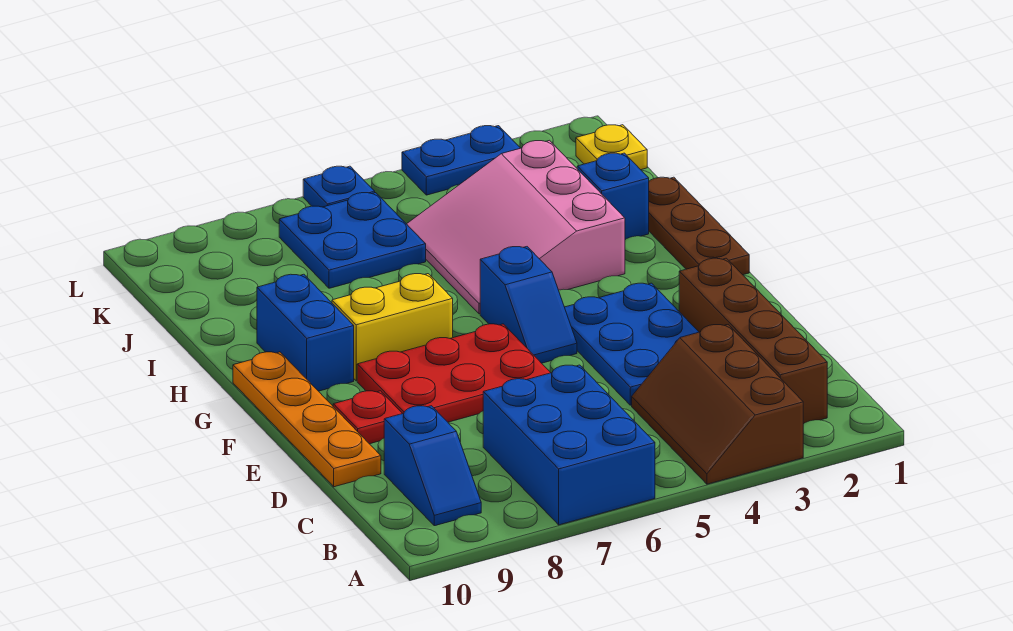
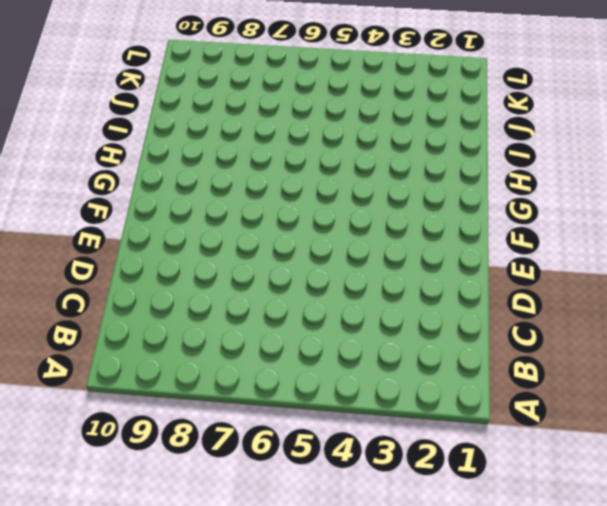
none -> brown 2x3 slope [632,325,803,484]
none -> blue 2x3 brick [483,365,655,525]
none -> brown 1x4 brick [679,258,827,424]

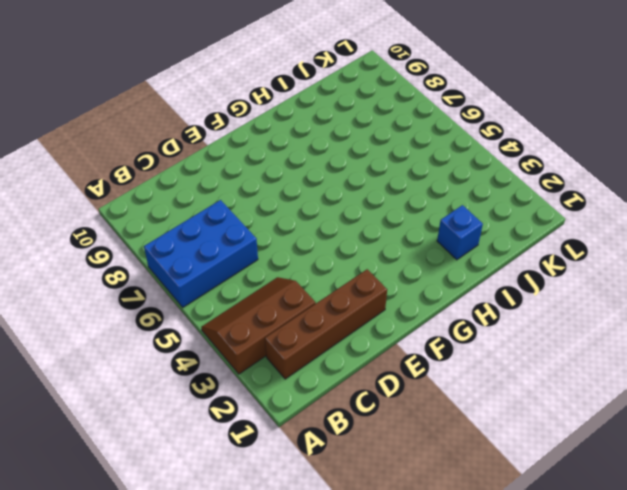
none -> blue 1x2 slope [384,406,481,526]
none -> blue 2x3 plate [565,283,698,405]
none -> orange 1x4 plate [233,352,381,487]

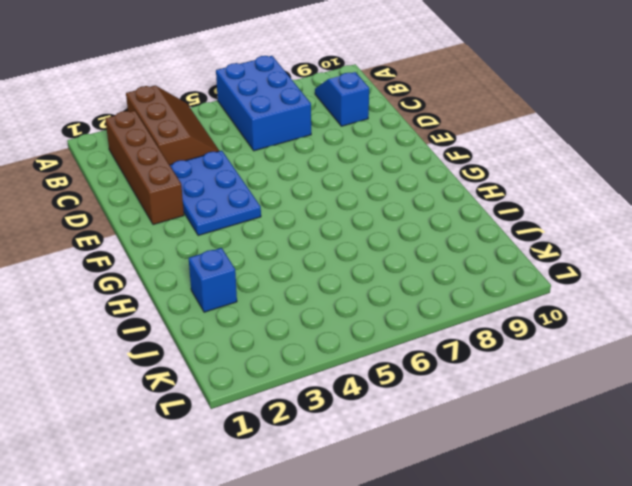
none -> orange 1x4 plate [233,352,381,487]
none -> red 2x3 plate [357,324,551,422]
none -> red 1x1 plate [333,391,403,444]

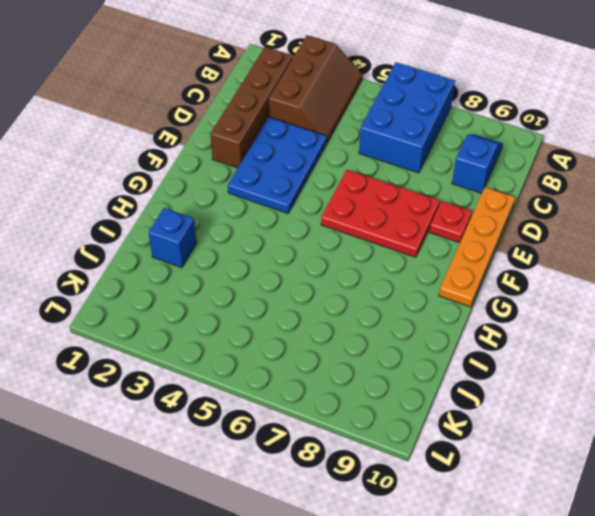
none -> blue 1x2 slope [480,247,577,363]
none -> brown 1x3 plate [649,177,749,275]
none -> yellow 1x2 brick [332,274,453,381]

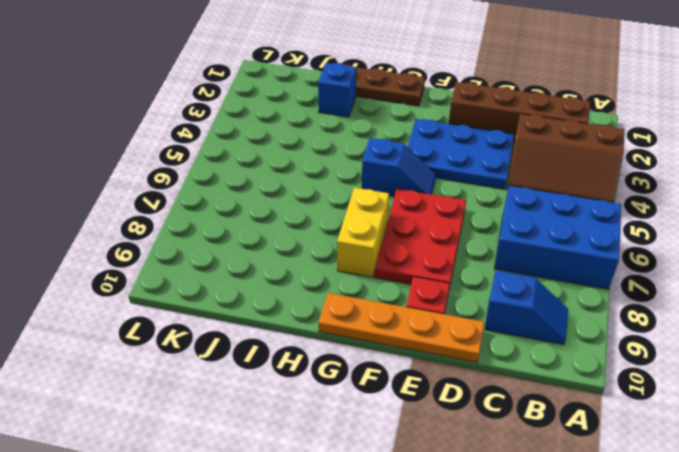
none -> blue 1x2 brick [257,274,354,391]
none -> pink 3x3 slope [407,140,625,314]
none -> blue 2x2 plate [279,193,426,288]

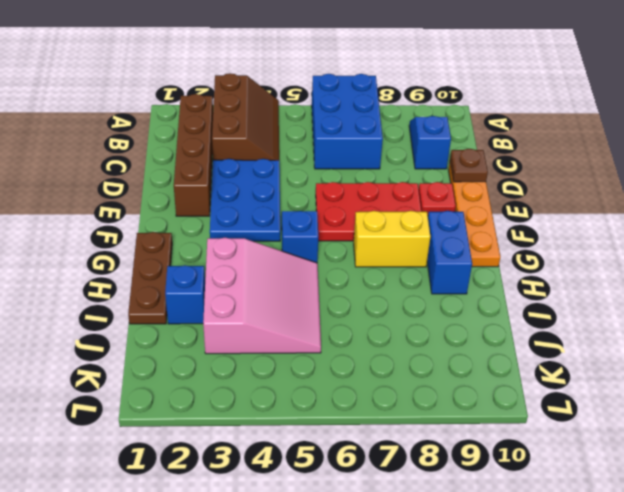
brown 1x1 plate [450,149,488,182] -> none
none -> blue 2x2 plate [279,193,426,288]
none -> yellow 1x1 plate [576,125,647,170]
none -> blue 1x2 plate [402,126,520,195]

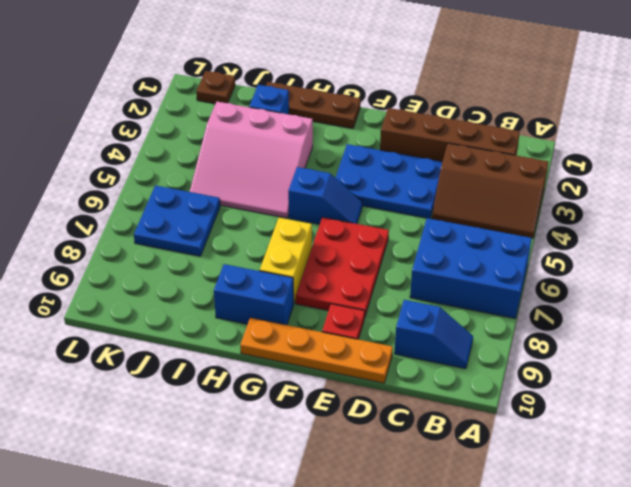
brown 1x1 plate [196,71,235,104] -> yellow 1x1 plate [576,125,647,170]
none -> blue 1x2 plate [402,126,520,195]
none -> blue 1x1 plate [303,166,375,207]

